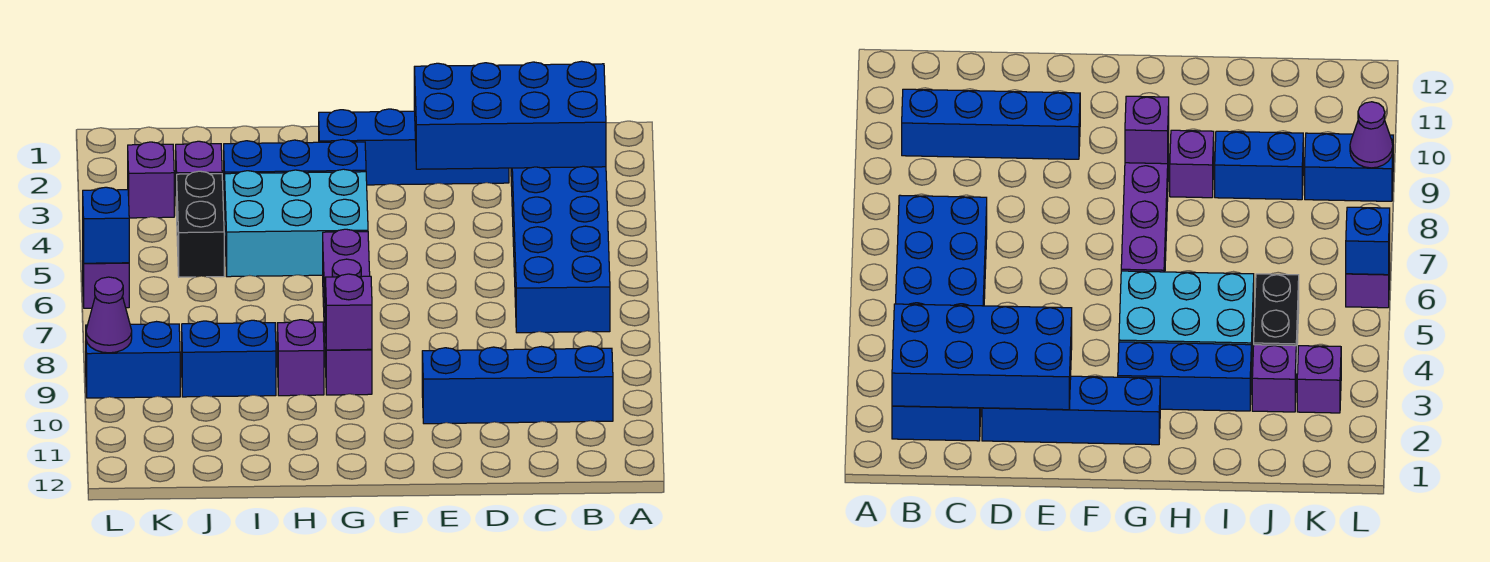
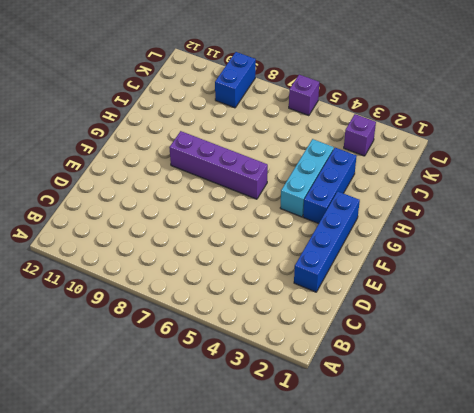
cyan 1x3 brick [280,139,334,217] -> cyan 2x3 brick [225,169,368,277]
none -> blue 2x6 brick [511,166,610,333]
none -> blue 1x4 brick [422,346,613,424]
none -> purple 1x1 brick [277,320,324,396]

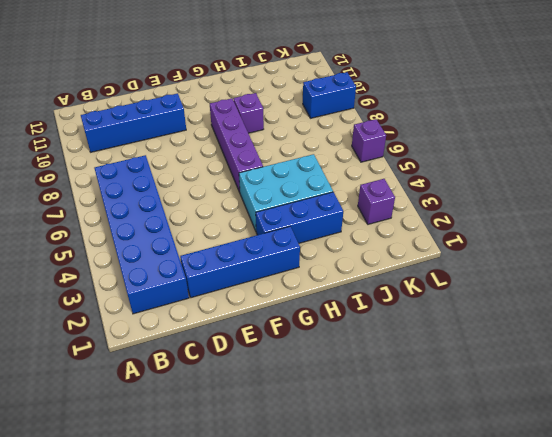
none -> blue 1x2 brick [182,320,276,397]
none -> purple 1x1 brick [176,141,222,216]
none -> black 1x2 brick [177,171,224,277]

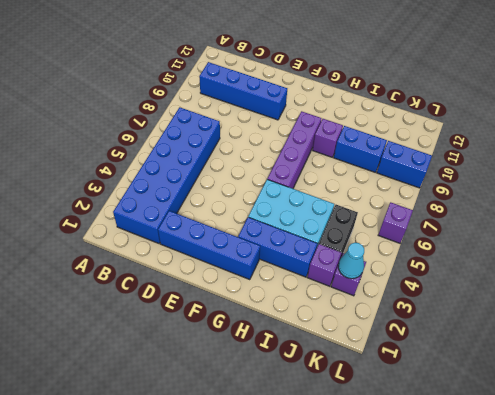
cyan 1x1 cone [338,243,364,279] -> none
none -> blue 2x4 brick [414,61,606,169]
none -> purple 1x1 brick [325,274,372,350]
none -> blue 1x1 brick [83,187,129,263]

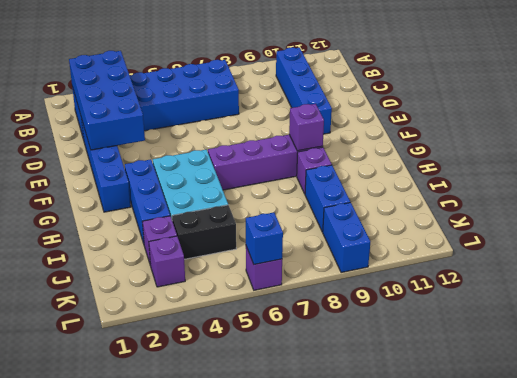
none -> purple 1x1 cone [86,277,132,353]

